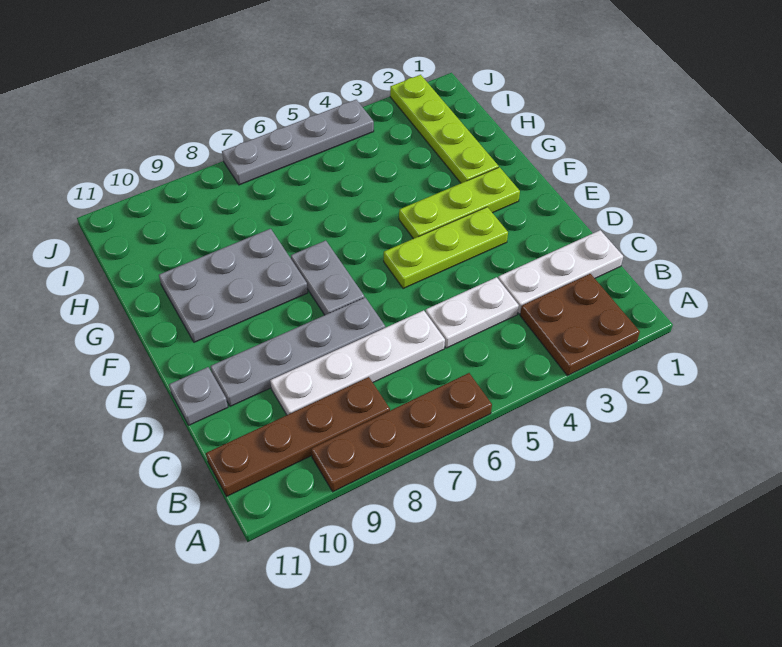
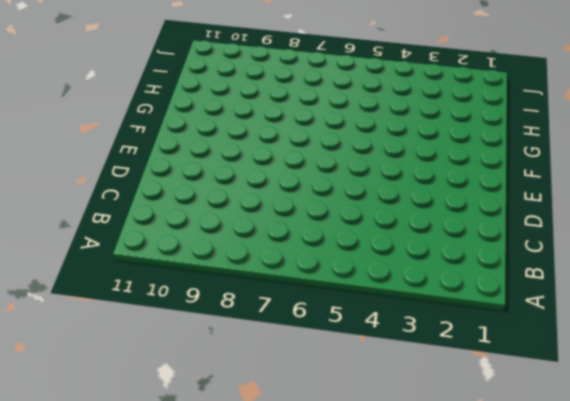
none -> brown 2x2 plate [520,274,640,376]
none -> brown 1x4 plate [311,373,492,492]
none -> brown 1x4 plate [206,377,390,496]

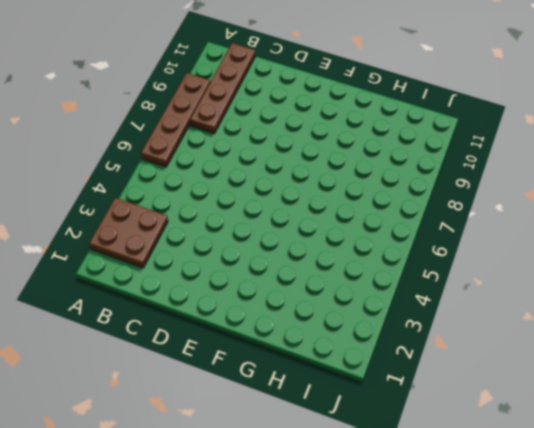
none -> white 1x3 plate [498,230,623,314]
none -> white 1x2 plate [426,277,519,348]
none -> white 1x4 plate [270,310,445,415]

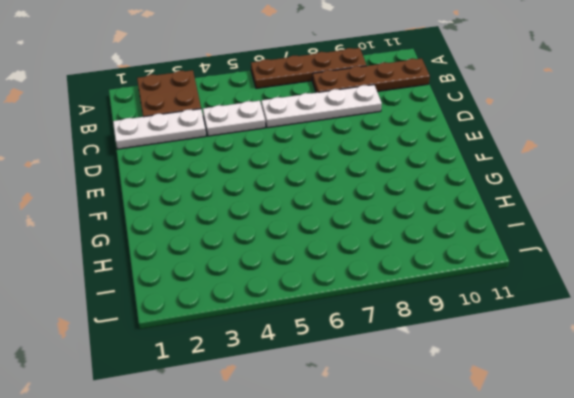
none -> grey 1x4 plate [211,297,385,406]
none -> grey 1x1 plate [169,367,228,425]
none -> lime 1x3 plate [384,207,508,289]

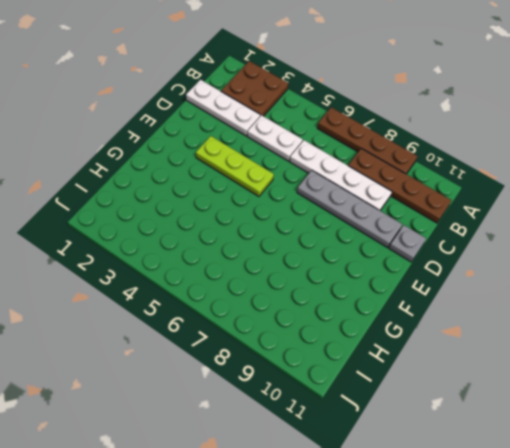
none -> grey 1x2 plate [291,240,364,315]
none -> lime 1x3 plate [399,167,520,239]
none -> grey 2x3 plate [159,229,308,342]

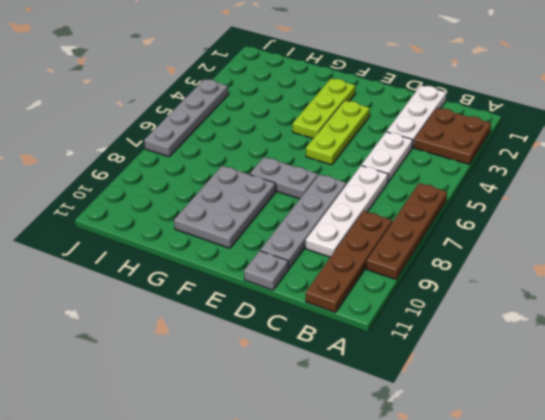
none -> lime 1x4 plate [390,75,499,183]

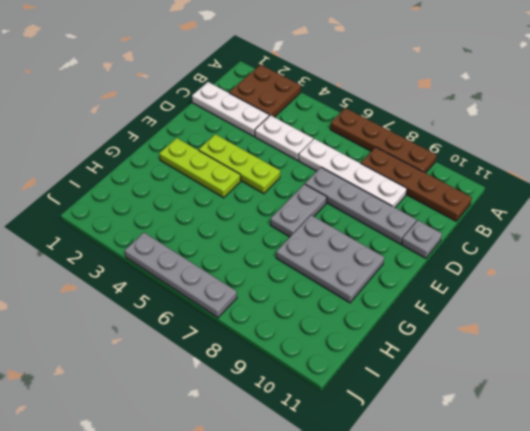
none -> lime 1x4 plate [390,75,499,183]

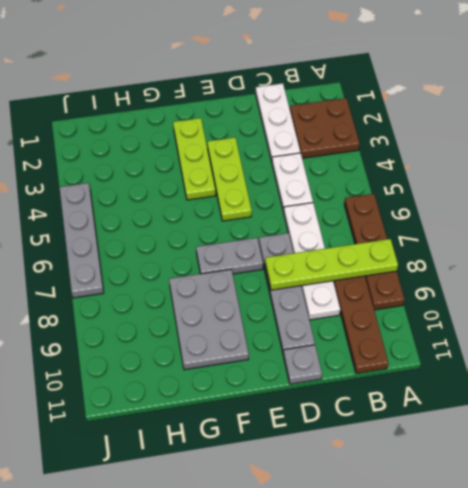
lime 1x4 plate [265,239,398,290] -> lime 1x4 plate moved to [390,75,499,183]

